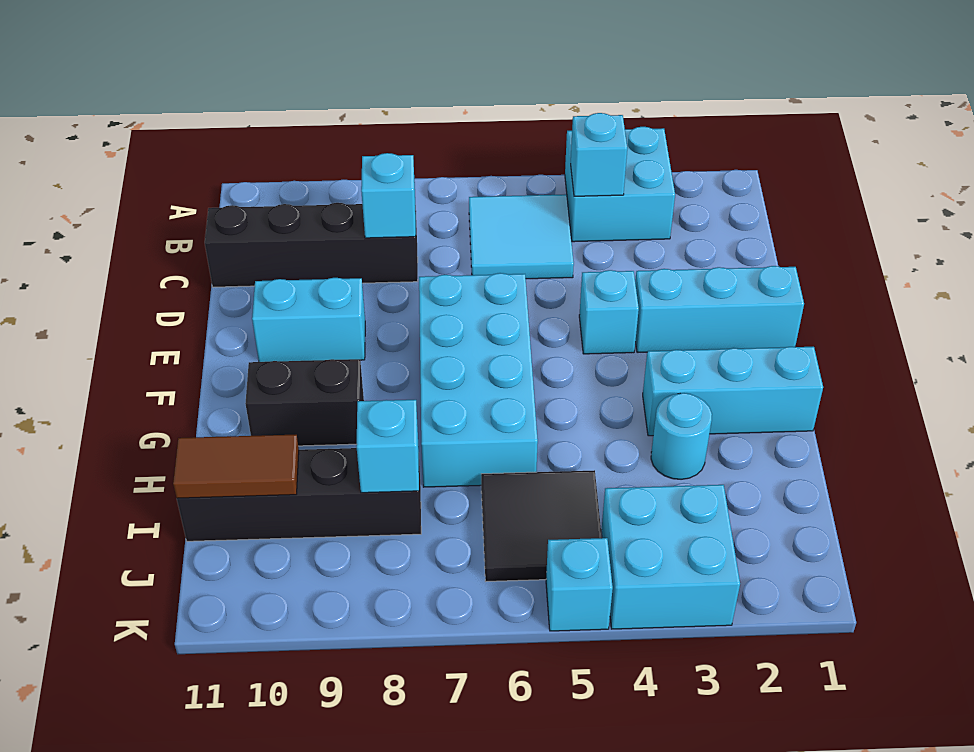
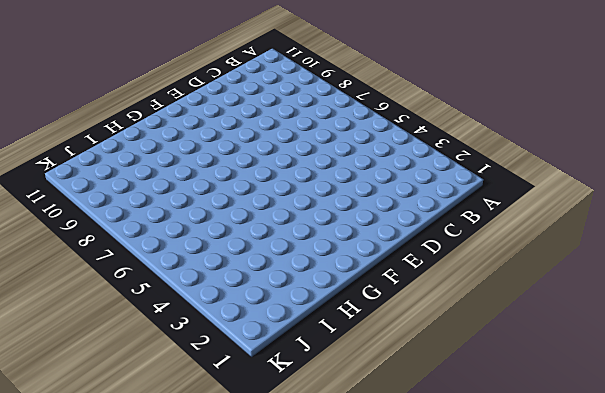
none -> cyan 2x2 brick [565,127,675,242]
none -> cyan 2x2 tile [469,194,574,279]
none -> black 1x4 brick [205,203,418,287]

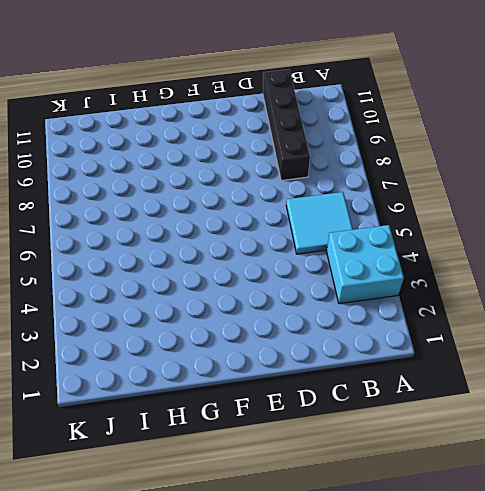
none -> cyan 1x3 brick [635,266,804,353]
none -> cyan 1x1 brick [579,270,639,354]
none -> cyan 2x4 brick [419,273,538,487]

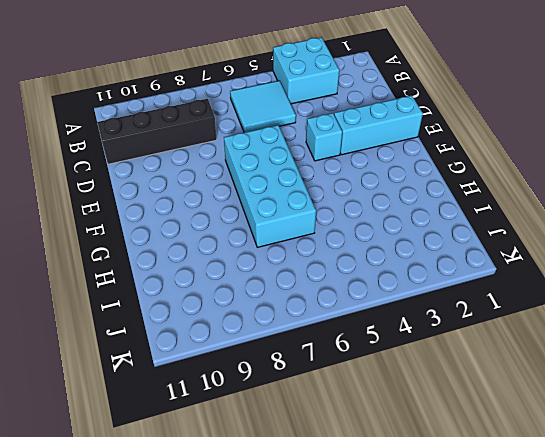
none -> cyan 1x2 brick [252,278,365,362]
none -> cyan 1x3 brick [643,347,823,436]
none -> black 1x2 brick [245,359,364,446]

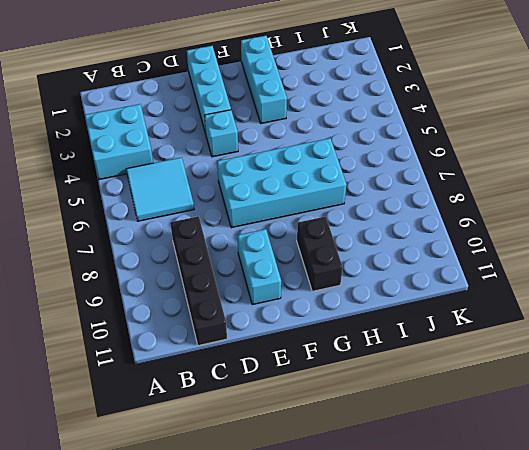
none -> cyan 1x1 round brick [651,393,712,479]
none -> black 2x2 tile [481,470,602,581]
none -> black 1x4 brick [177,448,421,541]

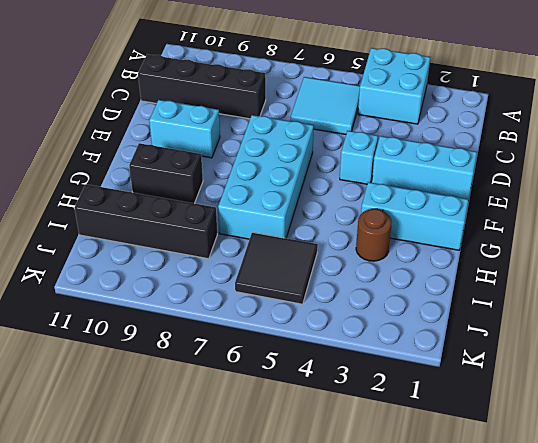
brown 1x1 round brick [356,209,392,261] -> cyan 1x1 round brick [651,393,712,479]
none -> cyan 2x2 brick [601,485,740,629]
none -> cyan 1x1 brick [546,538,613,631]
none -> cyan 1x1 brick [571,113,627,196]

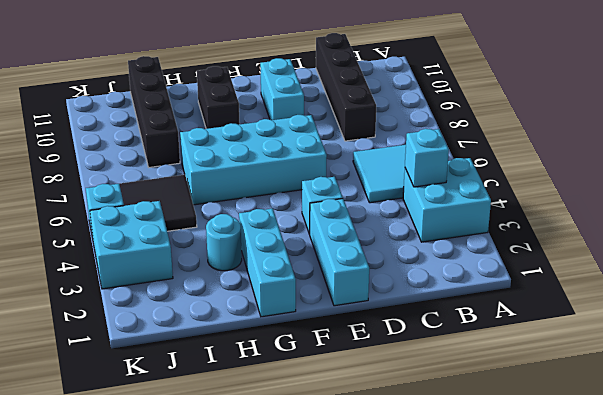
none -> cyan 1x1 brick [361,153,416,238]
none -> cyan 1x1 brick [356,400,419,493]
none -> brown 1x2 tile [173,435,299,498]

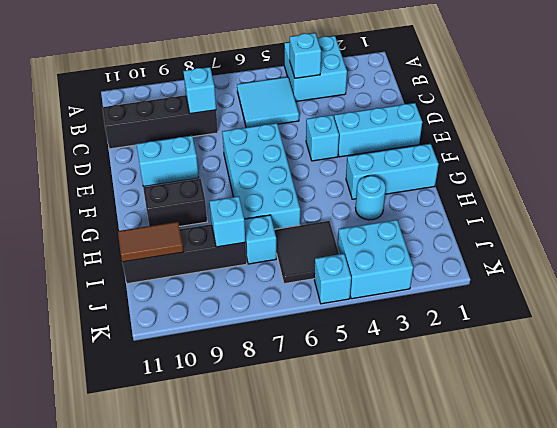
cyan 1x1 brick [244,215,276,264] -> none

